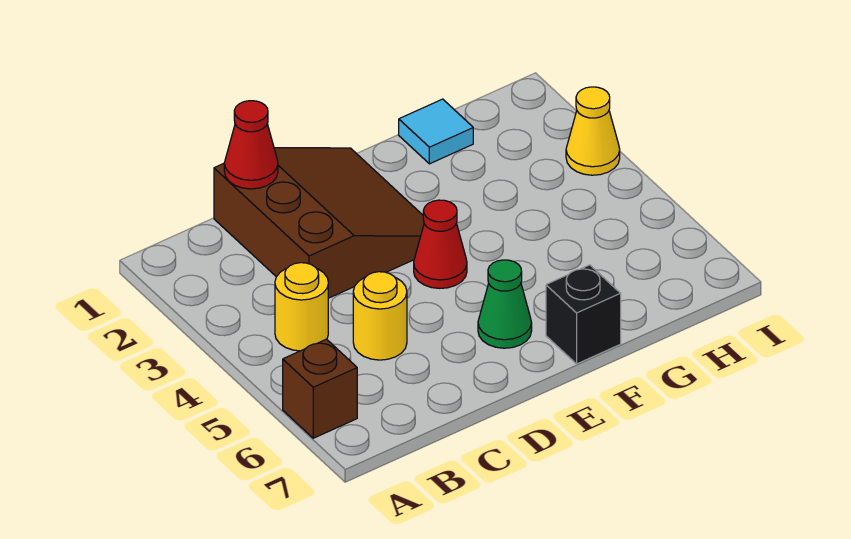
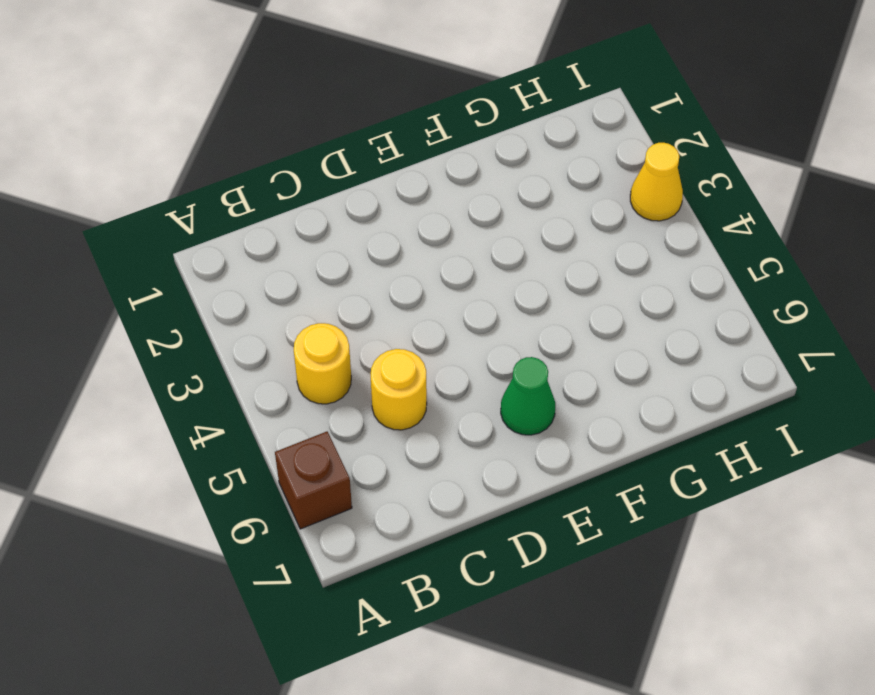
none -> brown 3x3 slope [214,148,424,298]
none -> red 1x1 cone [414,200,467,288]

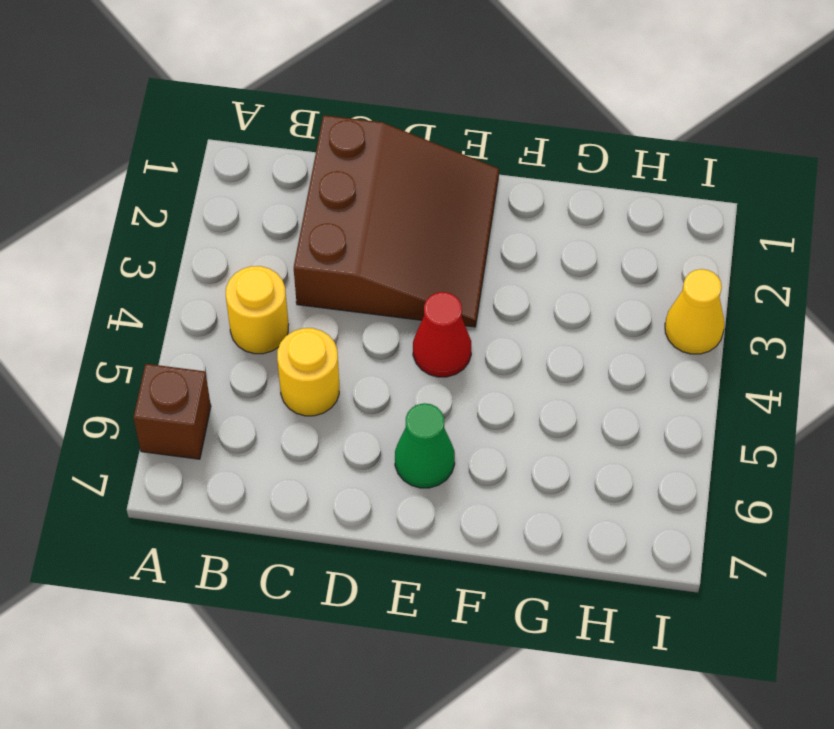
none -> black 1x1 brick [546,265,621,364]
none -> cyan 1x1 tile [399,99,473,164]

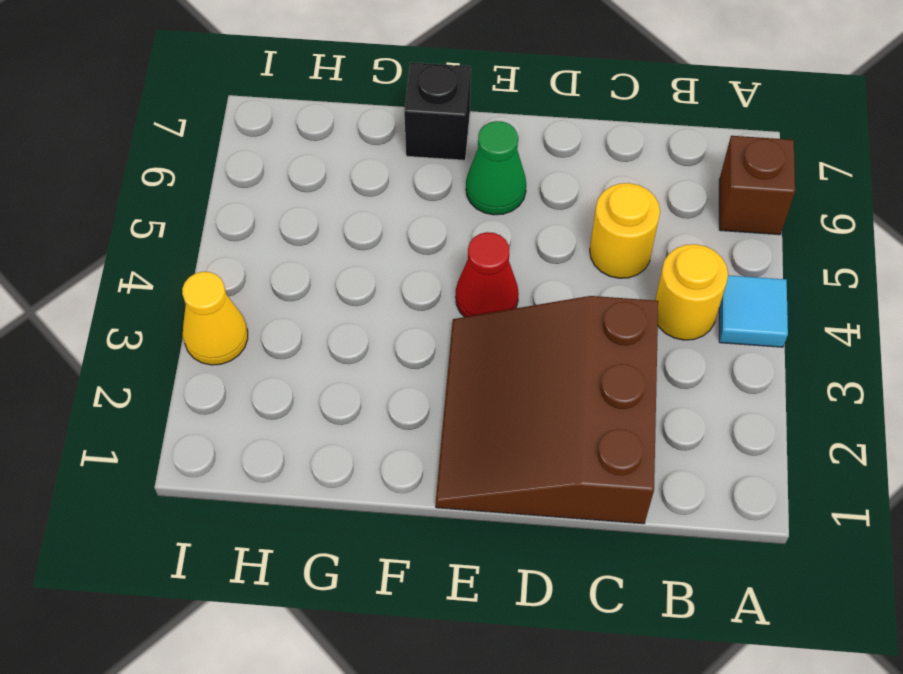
cyan 1x1 tile [719,275,788,347] -> cyan 1x1 tile moved to [399,99,473,164]
none -> red 1x1 cone [224,101,278,189]

